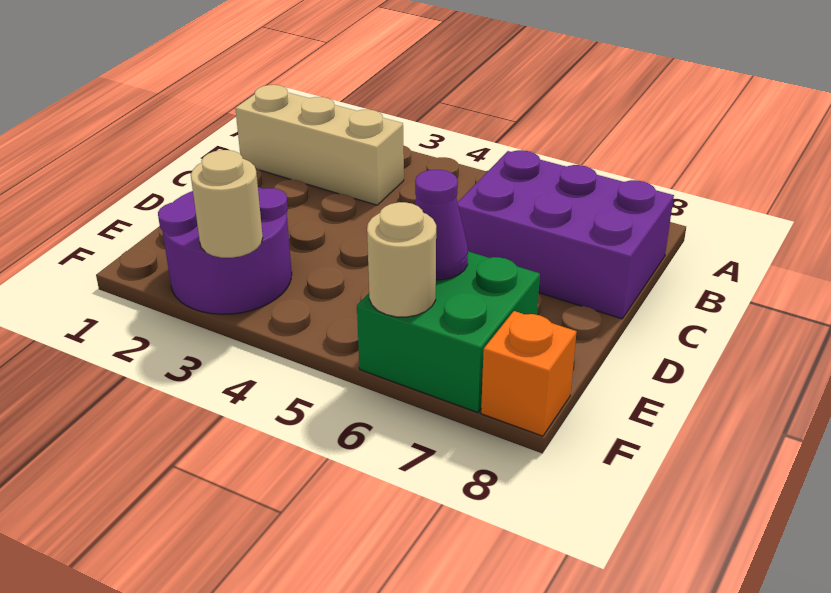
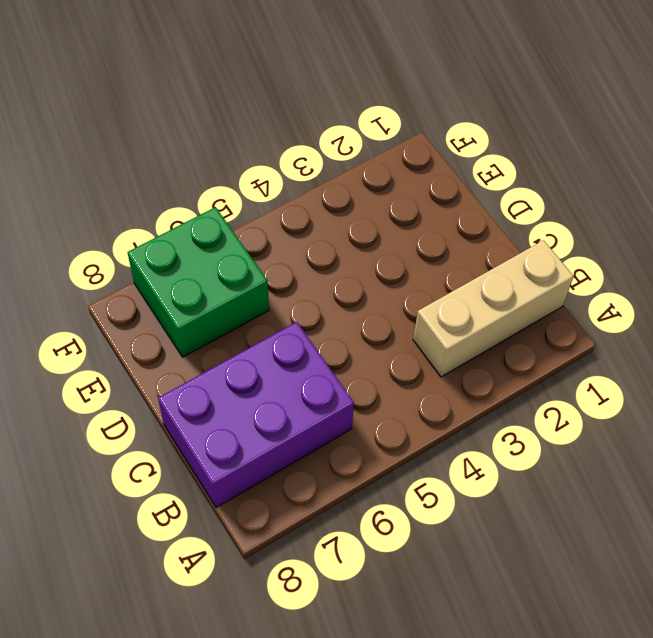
none -> purple 2x2 round brick [158,187,292,314]
none -> orange 1x1 brick [481,311,577,436]

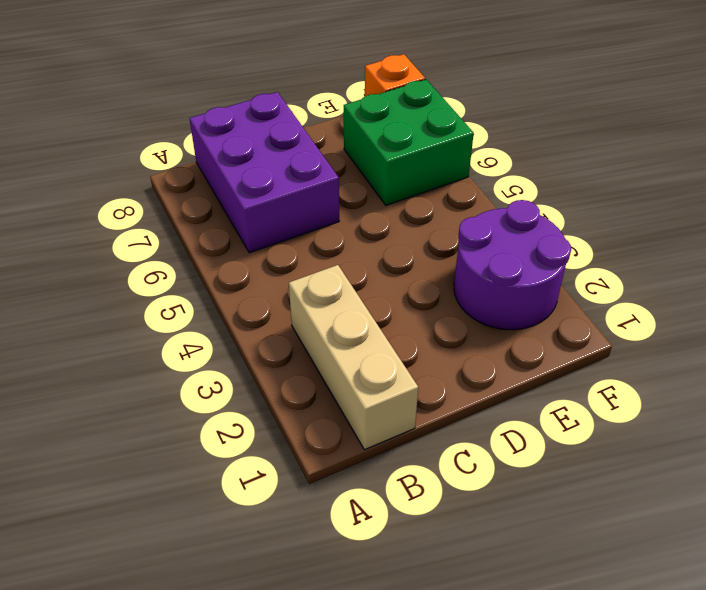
none -> purple 1x1 cone [415,170,468,280]
none -> tan 1x1 round brick [191,150,263,258]

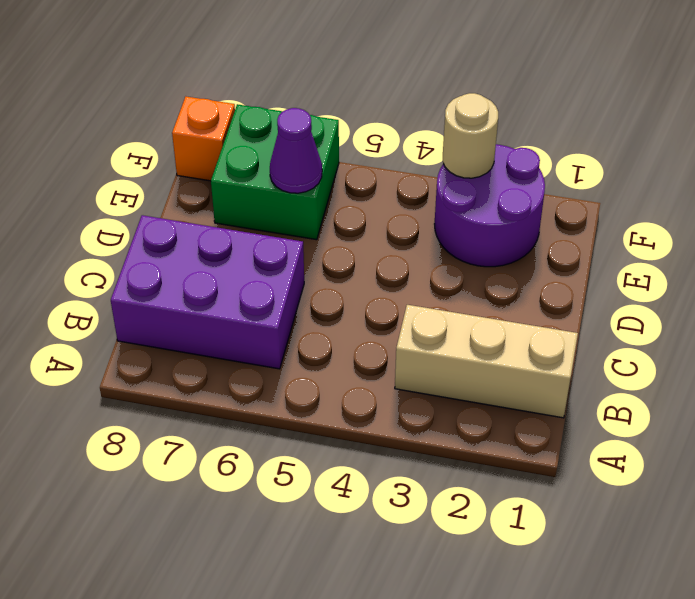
none -> tan 1x1 round brick [367,202,436,317]

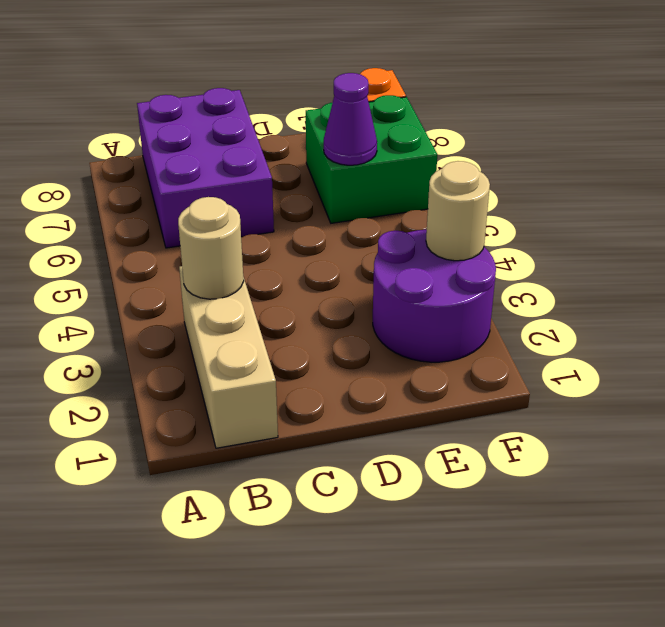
tan 1x1 round brick [178,197,244,299] -> tan 1x1 round brick moved to [367,202,436,317]

